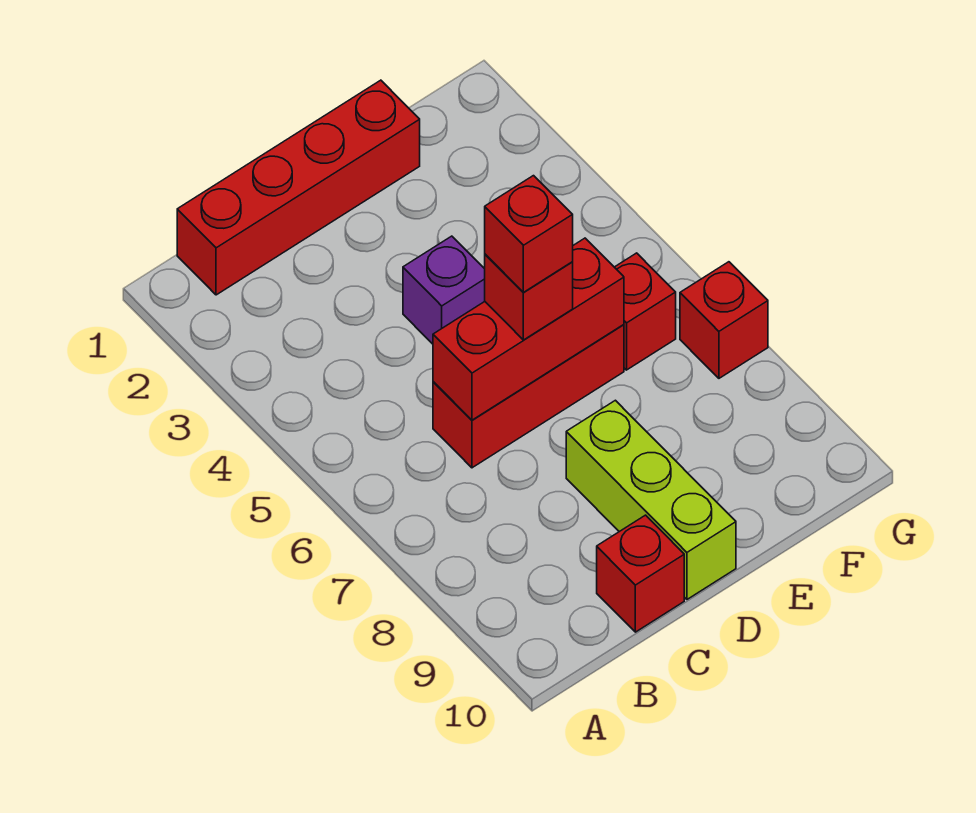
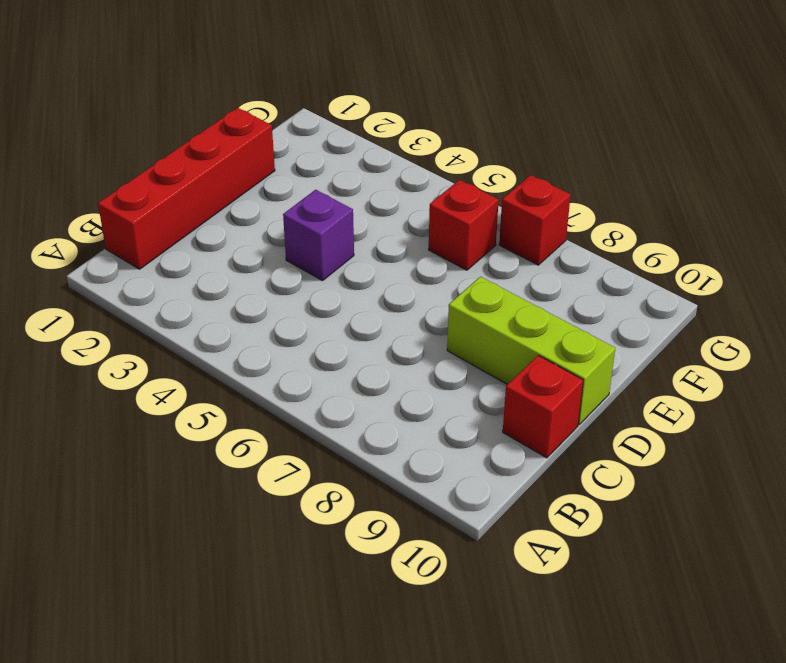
none -> red 1x3 brick [433,325,624,468]
none -> red 1x3 brick [433,238,624,420]

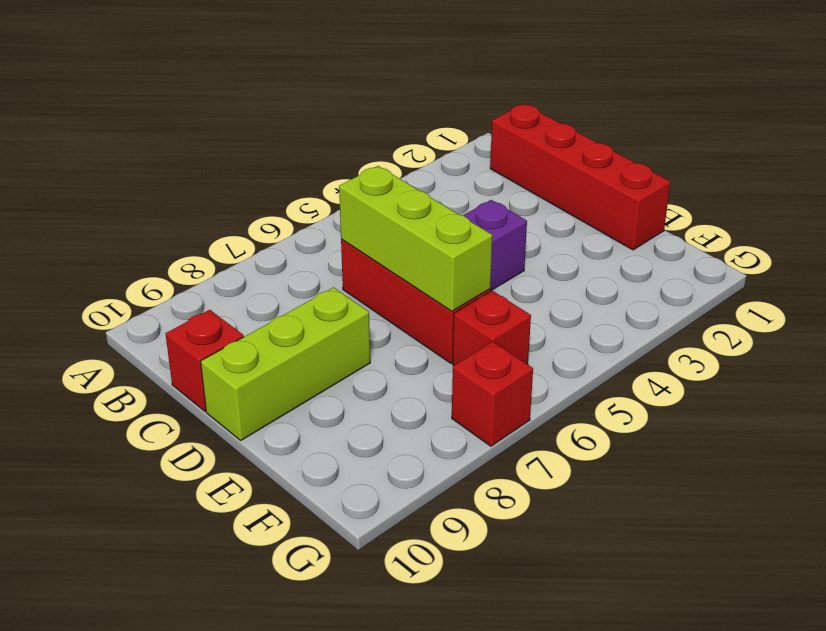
lime 1x3 brick [339,166,492,311] -> red 1x3 brick [433,238,624,420]
none -> red 1x1 brick [485,254,573,340]
none -> red 1x1 brick [485,176,573,292]

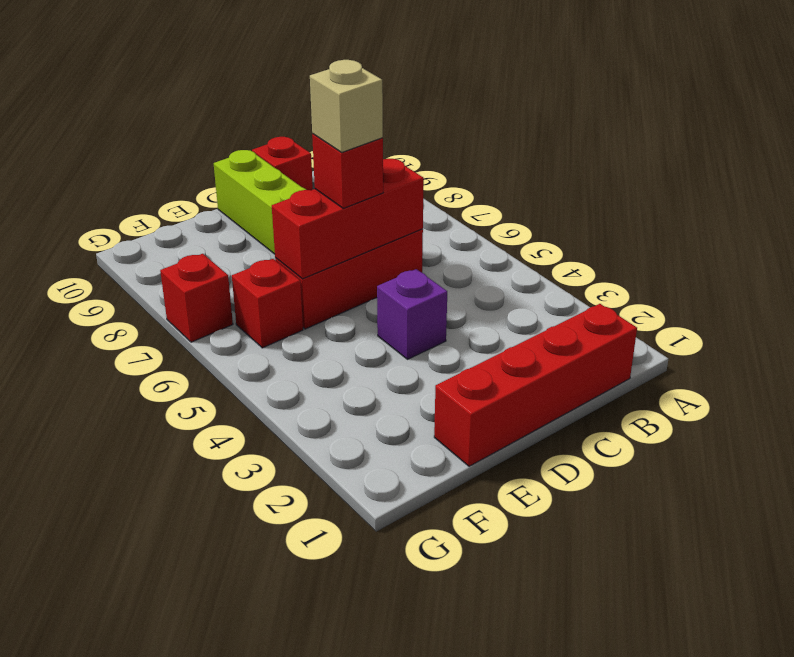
tan 1x1 brick [310,60,383,152] -> red 1x1 brick [485,176,573,292]

